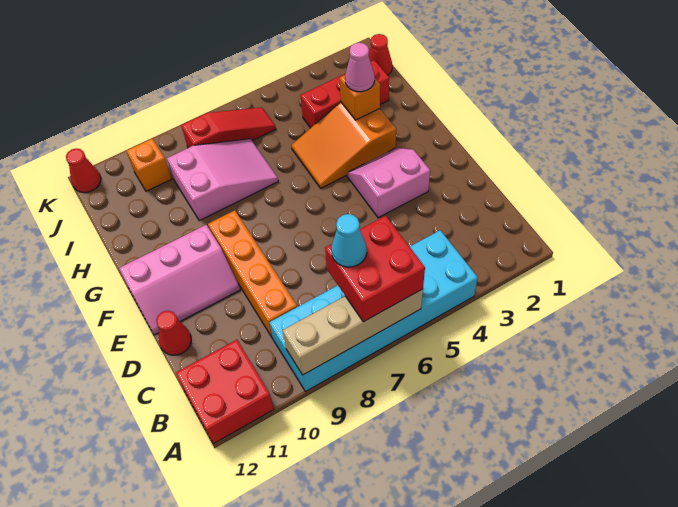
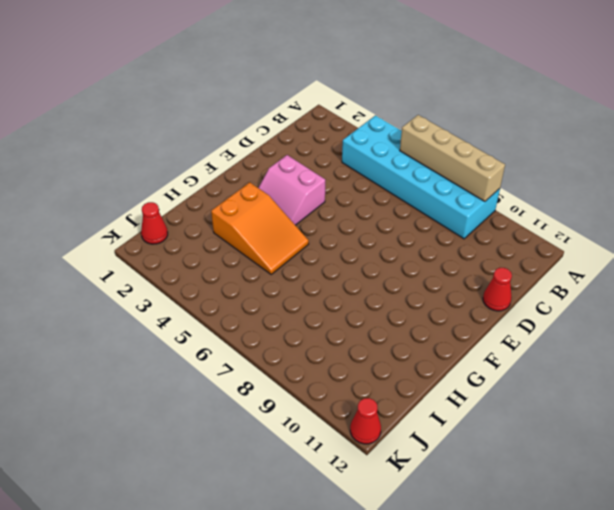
none -> red 2x2 brick [176,340,274,444]
none -> orange 1x4 brick [208,210,297,339]
none -> pink 2x3 slope [119,225,240,335]

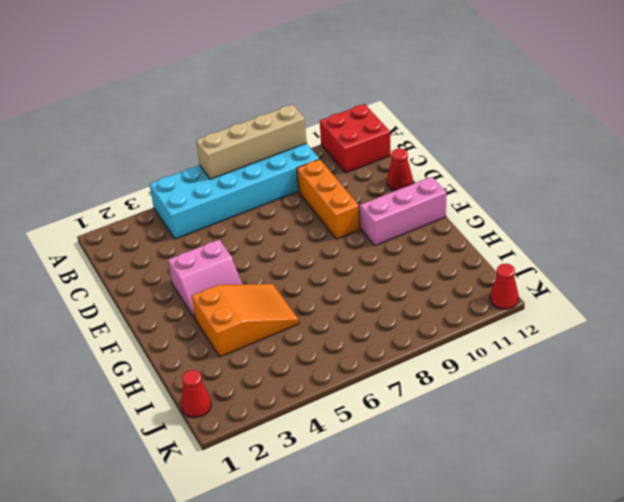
orange 1x3 brick [297,159,360,239] -> orange 1x4 brick [208,210,297,339]
none -> pink 2x3 slope [167,139,278,221]
none -> red 1x3 brick [300,60,389,128]
none -> red 1x3 slope [181,107,276,148]

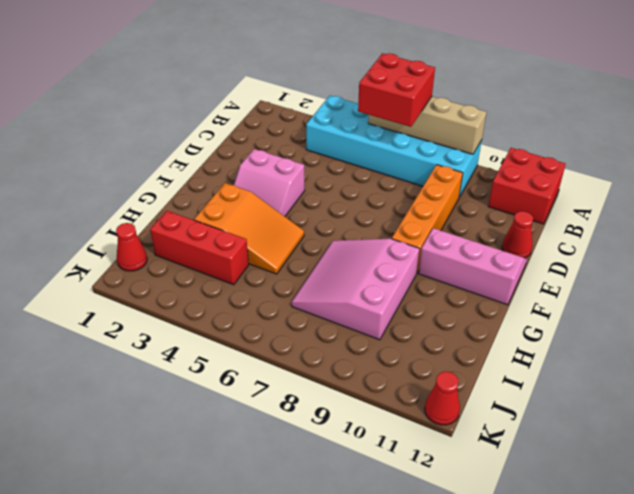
pink 3x3 slope [291,239,419,340] -> pink 2x3 slope [167,139,278,221]
none -> red 1x3 slope [181,107,276,148]
none -> orange 1x1 brick [127,138,172,191]
none -> orange 1x1 brick [340,75,380,120]

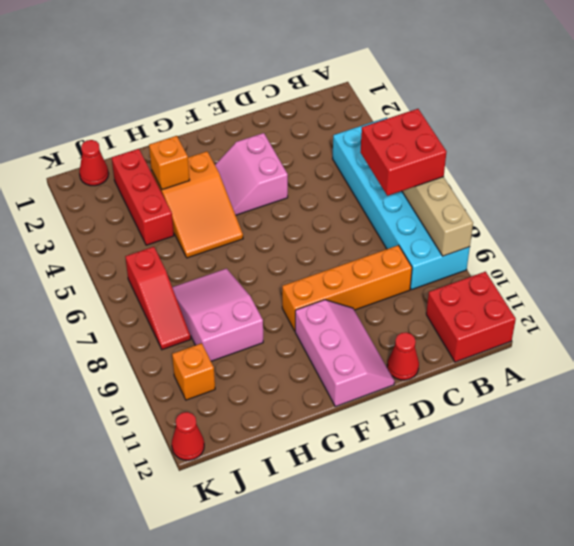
red 1x3 slope [125,247,191,350] -> red 1x3 slope turned to [181,107,276,148]
none -> pink 1x1 cone [345,43,375,92]
none -> cyan 1x1 cone [331,214,367,267]

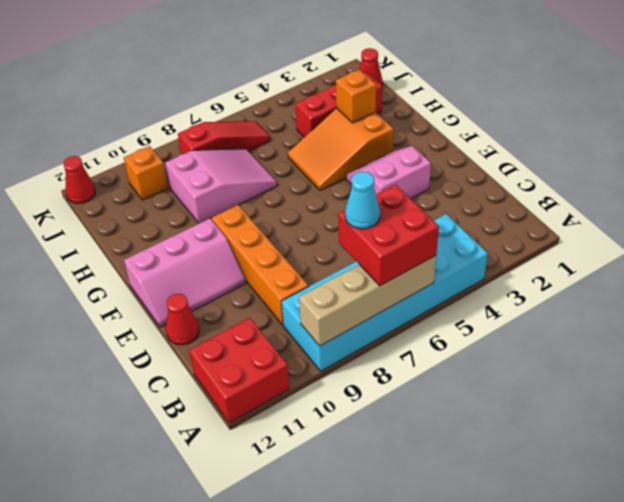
none -> pink 1x1 cone [345,43,375,92]

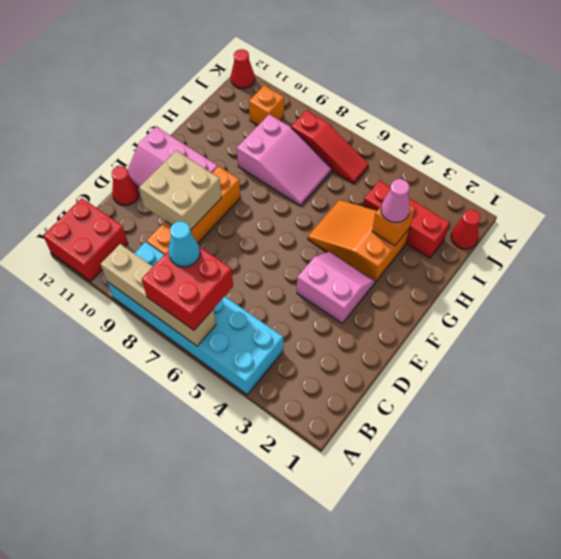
tan 2x2 brick [139,151,222,230] -> none

